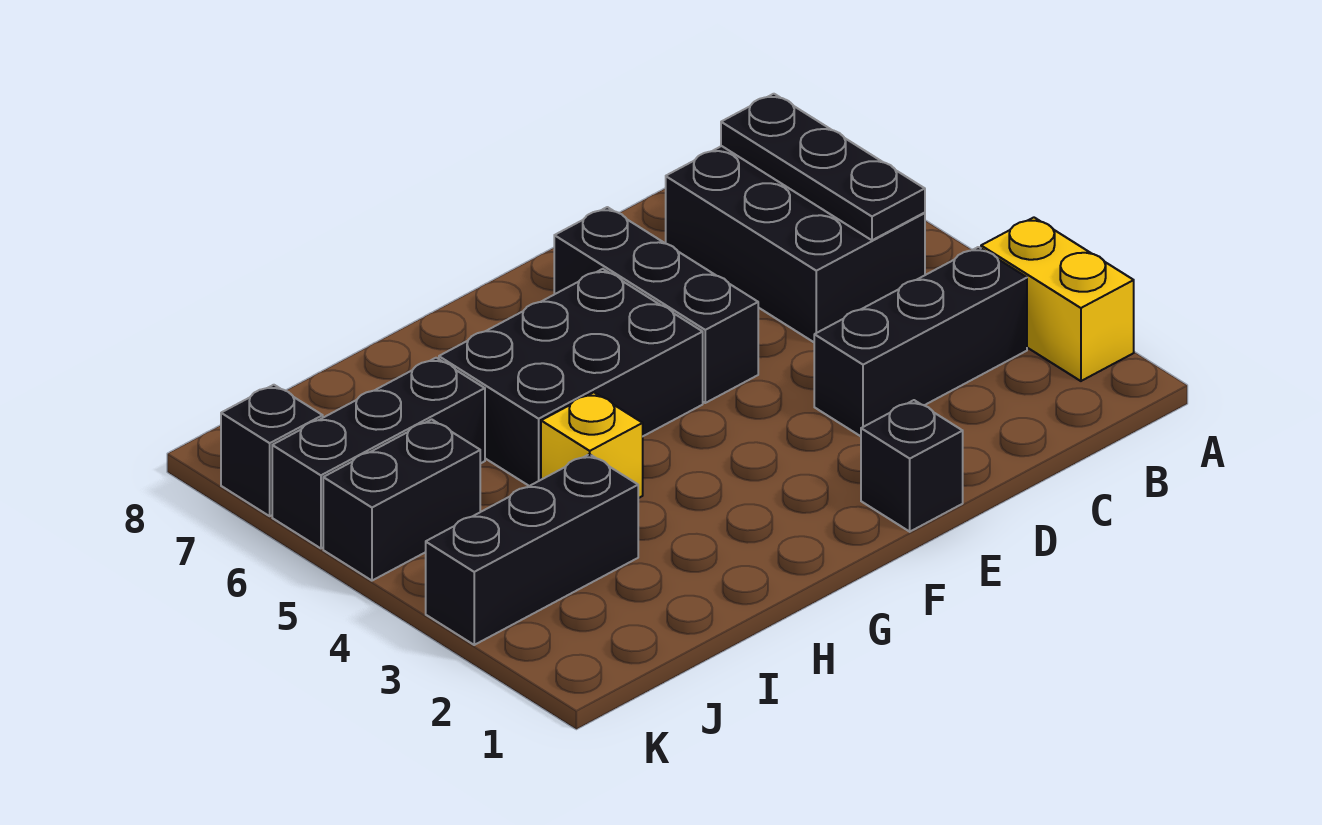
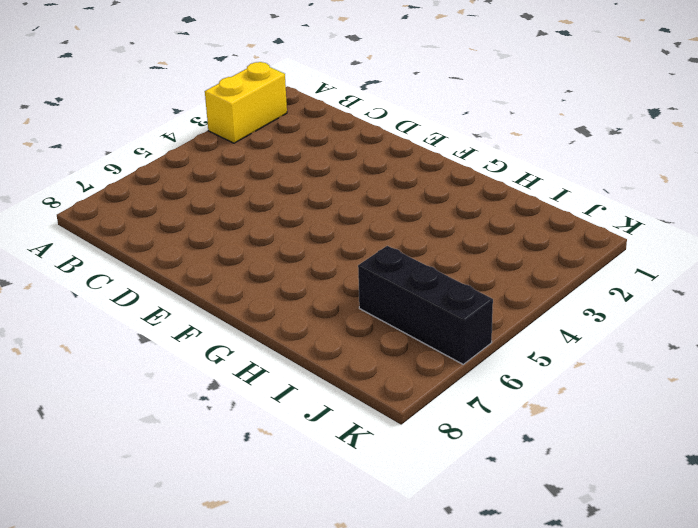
none -> black 1x3 brick [814,247,1027,436]
none -> black 2x3 brick [666,146,925,342]
none -> black 1x1 brick [861,400,963,532]

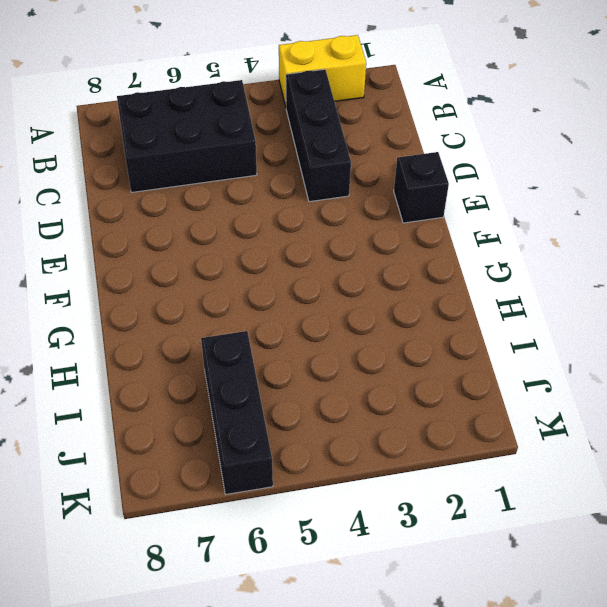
none -> black 1x3 brick [554,207,758,403]
none -> black 2x3 brick [439,269,703,486]
none -> yellow 1x1 brick [541,393,643,498]

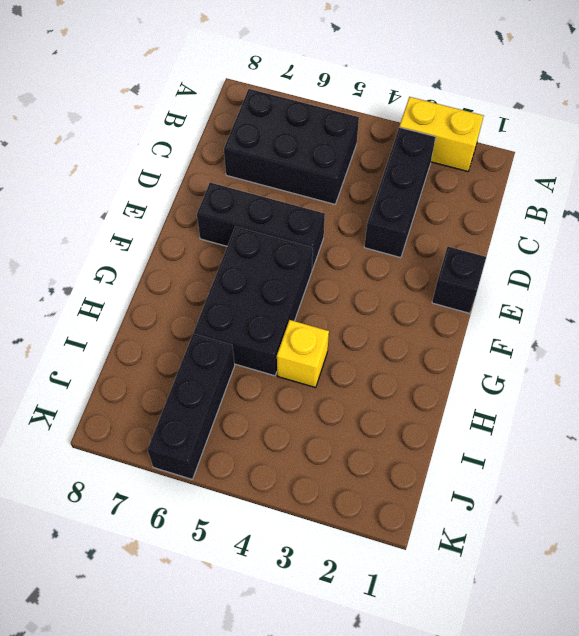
none -> black 1x3 brick [426,454,638,645]
none -> black 1x2 brick [323,419,480,581]
none -> black 1x1 brick [221,385,323,516]

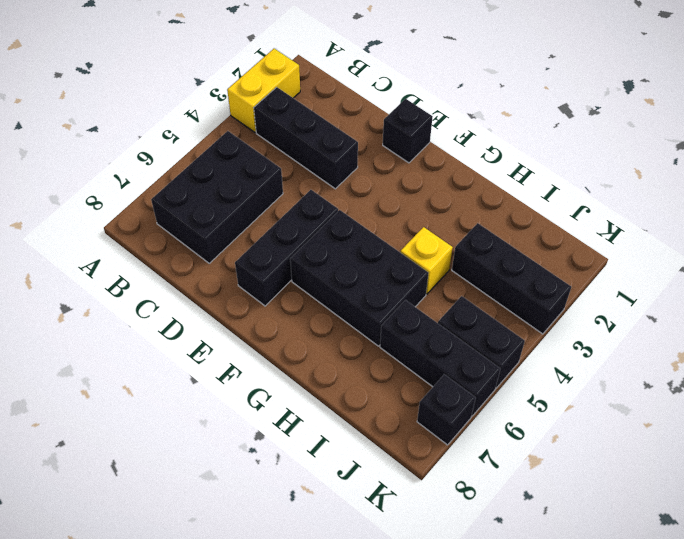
none -> black 1x3 plate [721,94,925,240]

